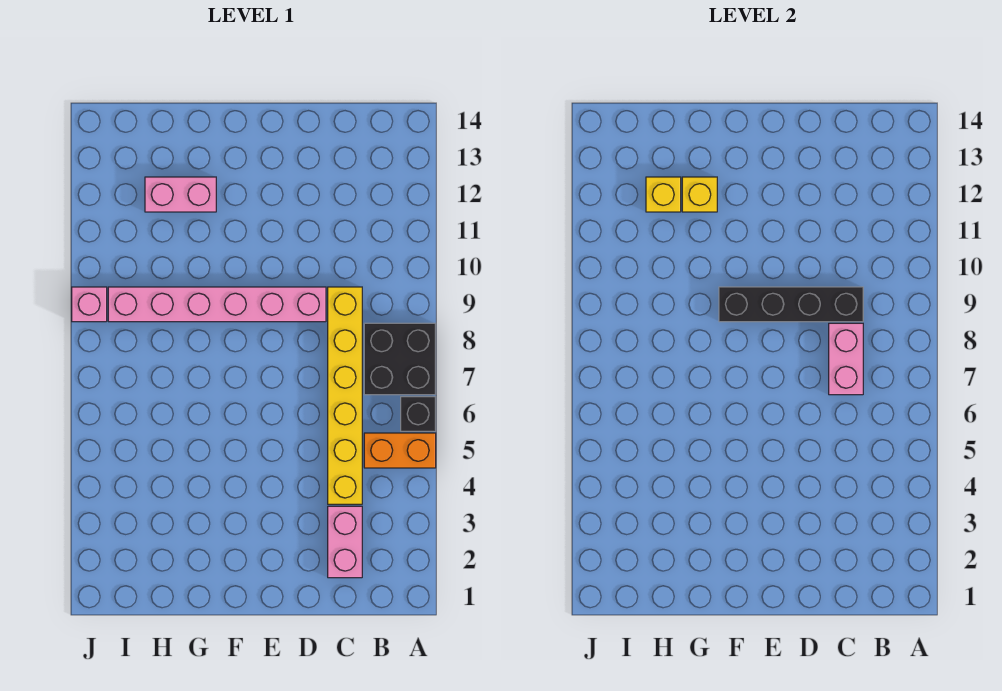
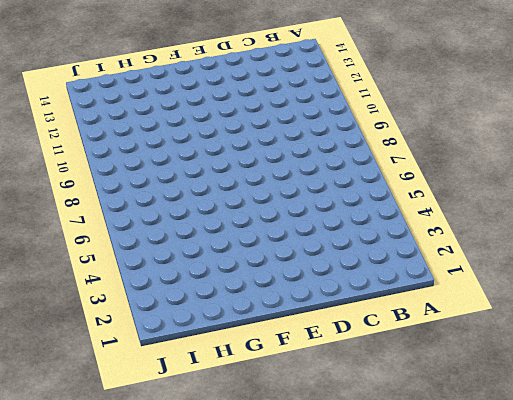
none -> orange 1x2 brick [364,433,436,468]
none -> black 1x1 brick [401,397,436,431]
none -> black 2x2 brick [364,323,436,395]

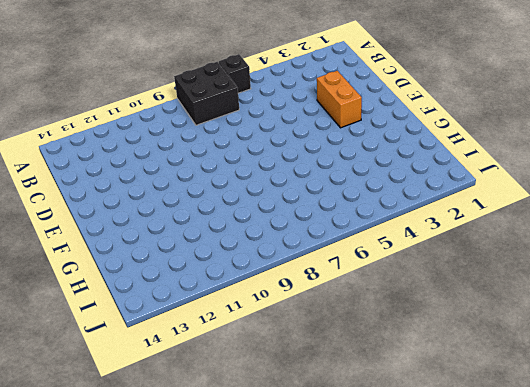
orange 1x2 brick [317,71,362,128] -> orange 1x2 brick moved to [364,433,436,468]
none -> pink 1x2 brick [328,506,362,578]
none -> yellow 1x6 brick [328,287,362,504]
none -> pink 1x6 brick [108,287,326,322]

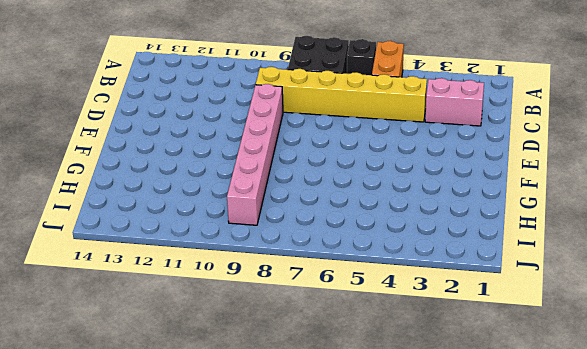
none -> pink 1x2 brick [145,177,216,212]
none -> pink 1x1 brick [72,287,107,322]
none -> pink 1x2 brick [829,323,863,395]

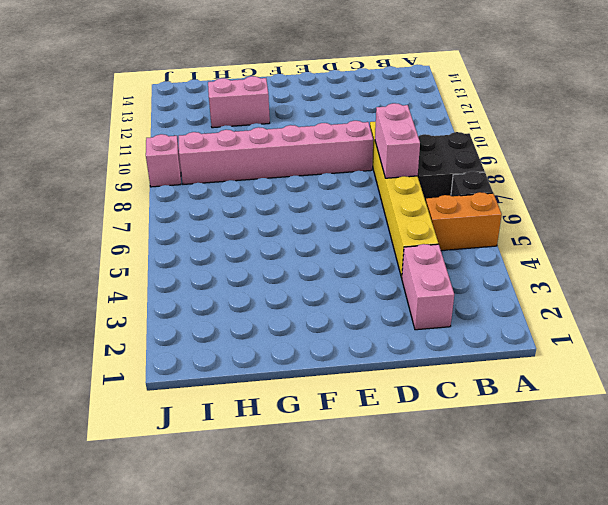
none -> black 1x4 brick [719,287,863,322]
none -> yellow 1x1 brick [682,177,717,212]
none -> yellow 1x1 brick [646,177,681,212]

